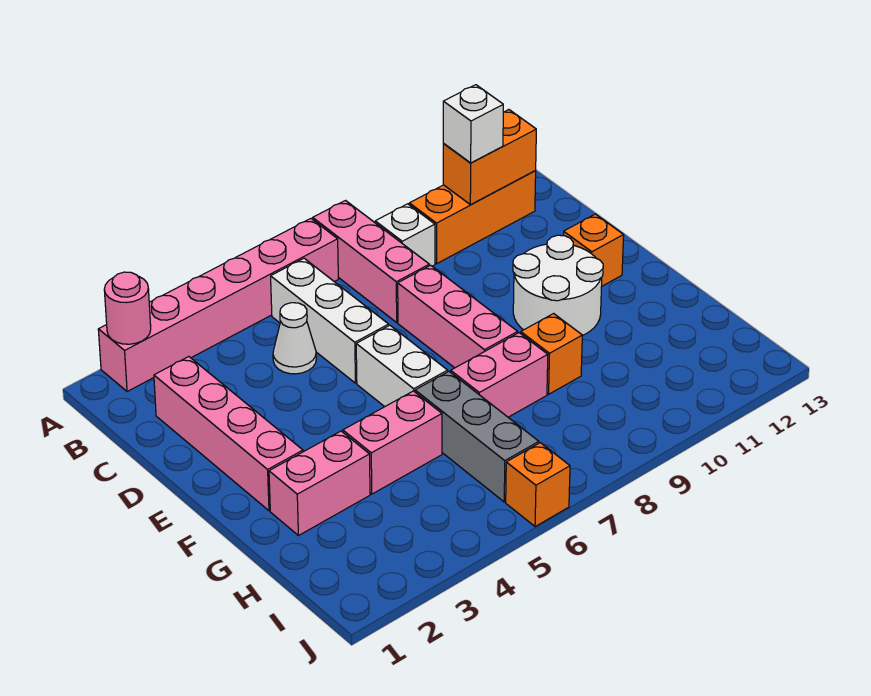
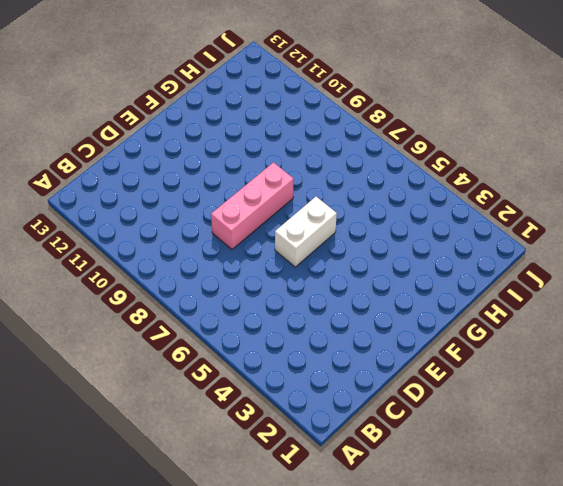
none -> pink 1x6 brick [98,219,338,392]
none -> pink 1x3 brick [313,201,429,322]
none -> white 1x3 brick [271,258,389,383]

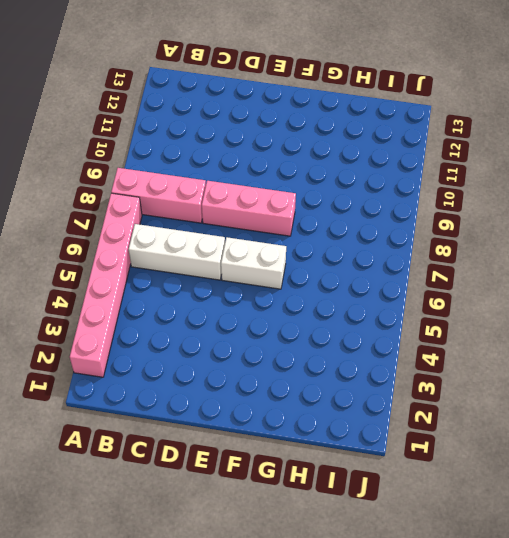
none -> white 1x1 brick [375,204,435,266]
none -> orange 1x3 brick [409,171,536,264]
none -> pink 1x4 brick [154,357,303,511]

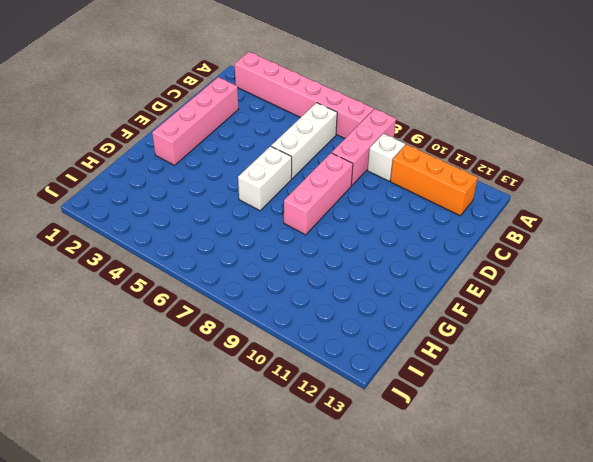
none -> white 1x1 cone [273,303,316,374]
none -> white 2x2 round brick [513,235,603,336]
none -> orange 1x1 brick [563,214,624,286]

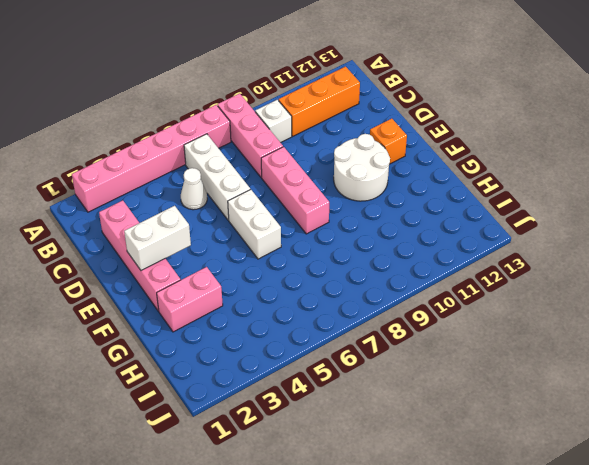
white 1x2 brick [124,206,191,271] -> none
none -> pink 1x2 brick [343,391,442,494]
none -> grey 1x3 brick [415,372,539,502]
none -> pink 1x2 brick [451,333,548,417]

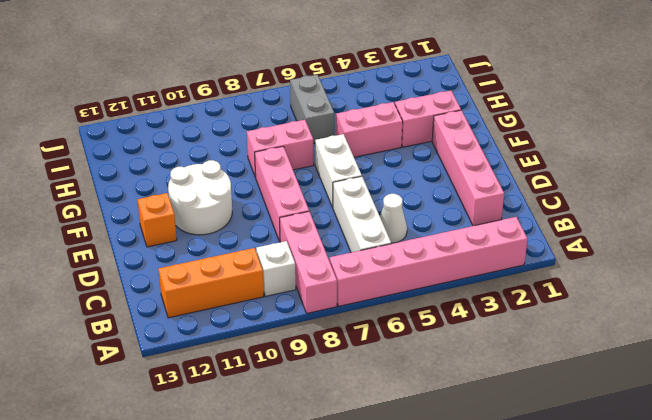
grey 1x2 brick [290,75,334,144] -> grey 1x3 brick [415,372,539,502]
none -> orange 1x1 brick [521,314,582,394]
none -> orange 1x1 brick [506,443,570,527]
none -> pink 1x1 round brick [104,272,151,344]

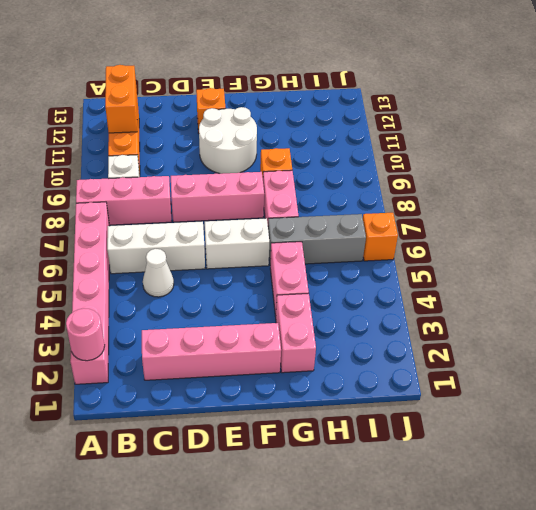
none -> white 1x1 brick [443,85,503,163]

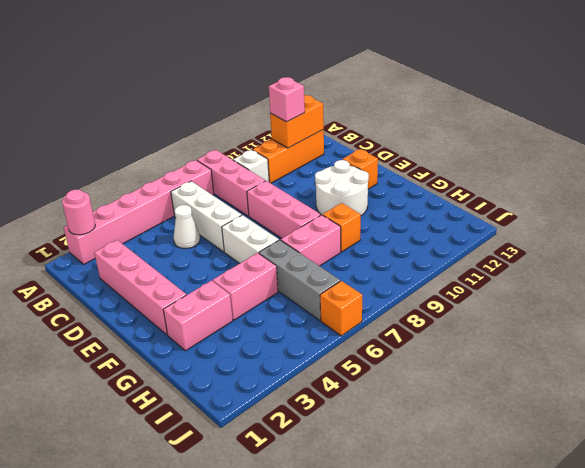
pink 1x1 brick [269,77,305,122] -> white 1x1 brick [443,85,503,163]

